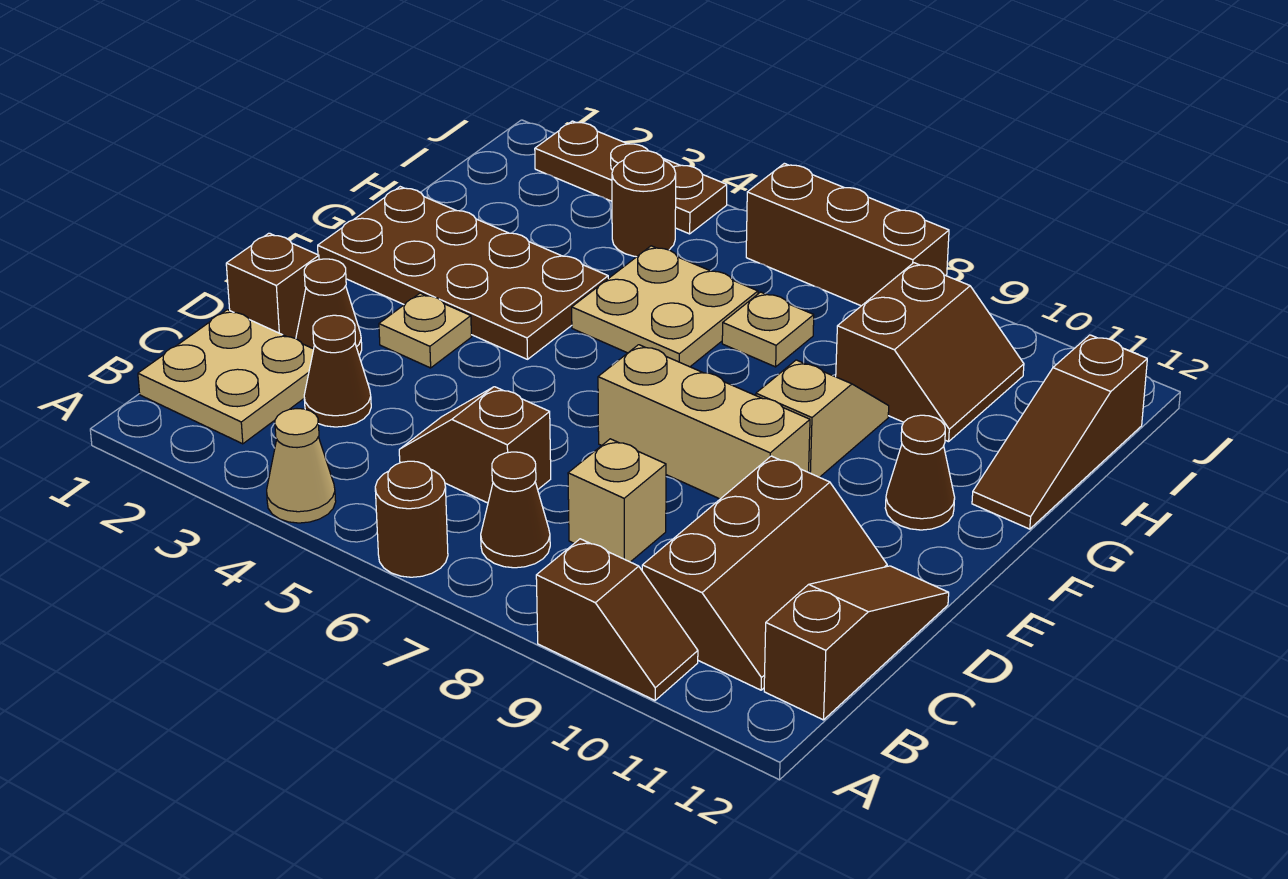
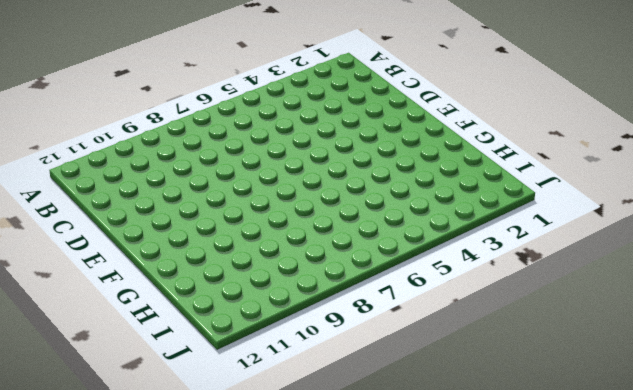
none -> tan 1x1 cone [267,409,336,523]
none -> brown 1x1 round brick [375,461,448,577]
none -> brown 1x2 slope [536,539,698,700]

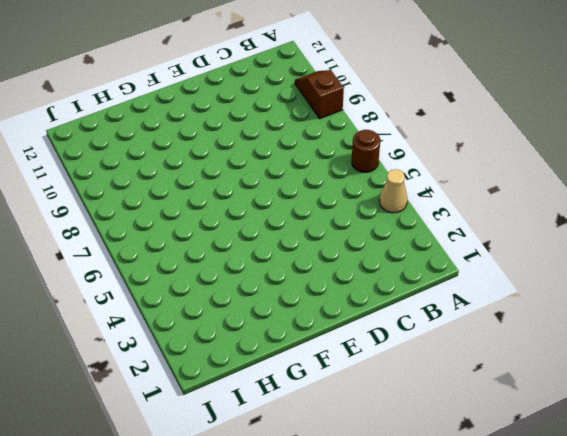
none -> tan 2x2 plate [138,310,314,444]
none -> brown 1x1 cone [481,452,550,568]
none -> brown 2x3 slope [642,456,887,690]

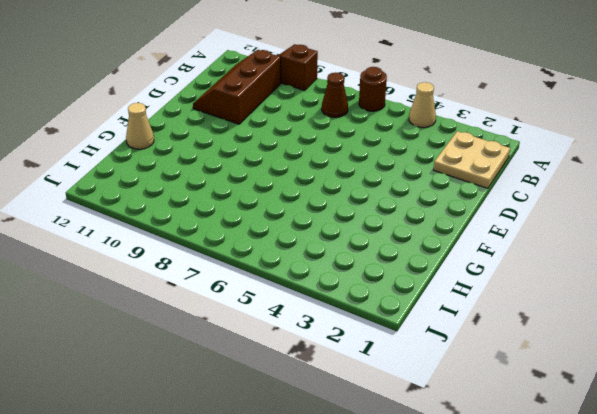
tan 1x1 cone [126,103,154,149] -> brown 1x3 slope [972,335,1147,529]
none -> brown 1x3 slope [764,566,949,720]
none -> brown 1x1 cone [304,315,371,427]
none -> brown 1x2 slope [399,387,551,503]

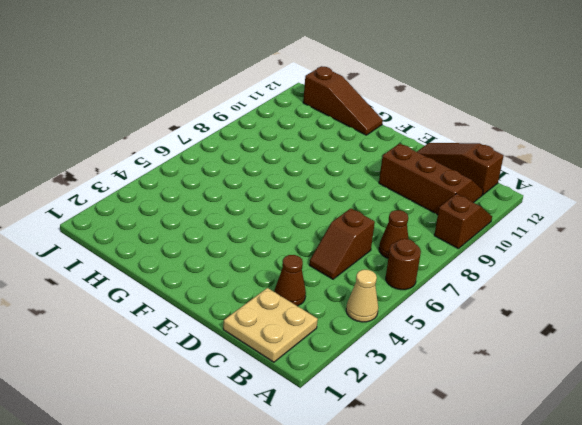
none -> tan 1x1 brick [568,439,666,562]
none -> brown 1x1 brick [226,233,319,339]
none -> brown 1x1 cone [296,259,362,356]

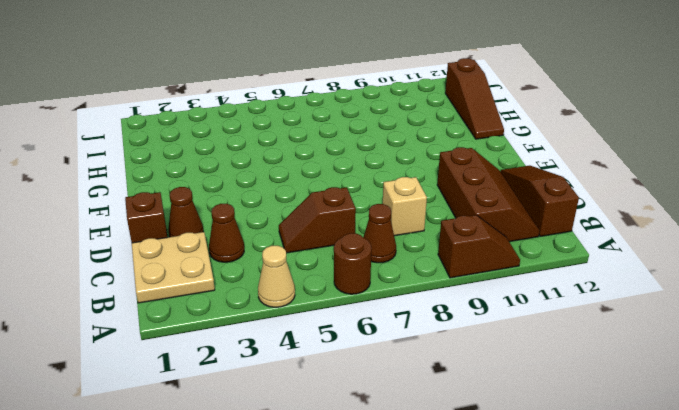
none -> tan 1x1 plate [379,293,471,368]
none -> tan 1x3 brick [598,345,810,499]
none -> brown 2x4 plate [318,187,608,359]

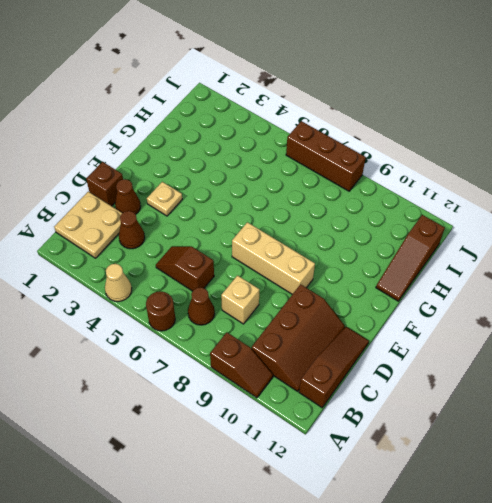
none -> brown 2x4 plate [318,187,608,359]
none -> tan 1x2 slope [756,360,889,477]
none -> brown 1x1 cone [885,415,955,530]

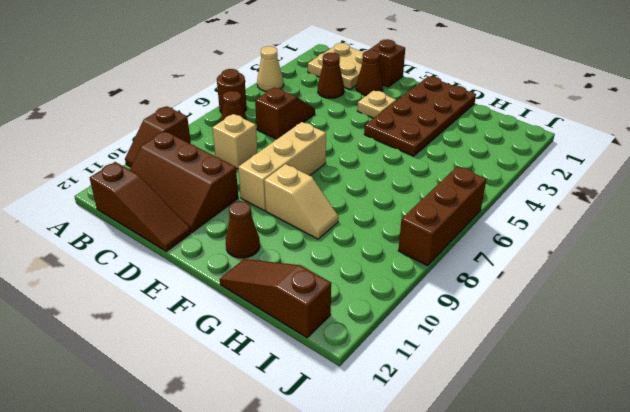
none -> tan 2x2 plate [572,246,758,367]
none -> tan 1x1 plate [722,292,814,367]
none -> brown 2x2 slope [836,263,1024,442]

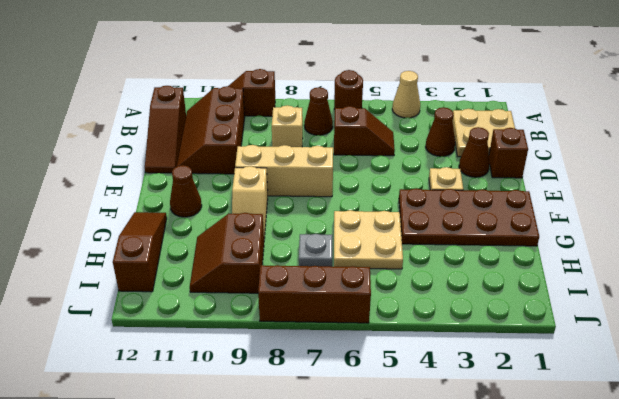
grey 1x1 plate [299,234,332,267] -> tan 1x1 plate [722,292,814,367]
none -> brown 1x1 round brick [612,151,676,257]
none -> brown 1x3 plate [535,121,727,234]

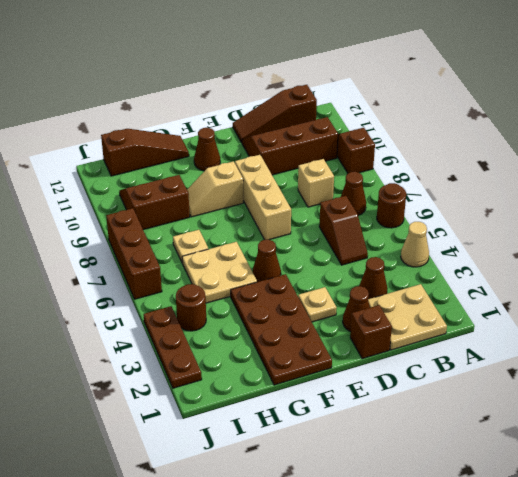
brown 1x1 cone [253,240,281,282] -> none

